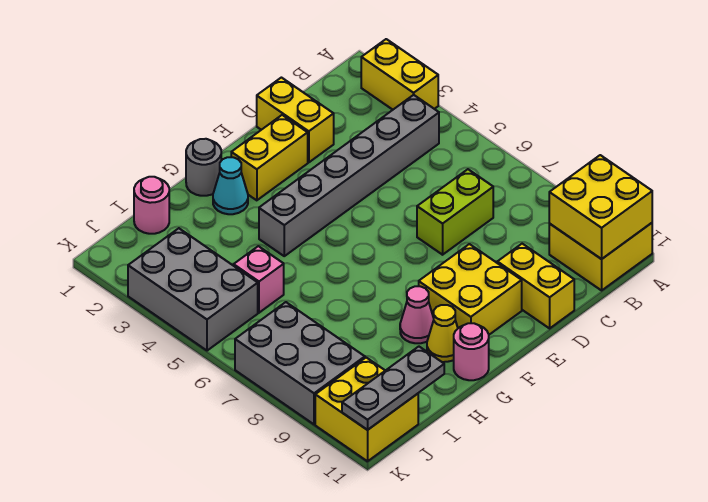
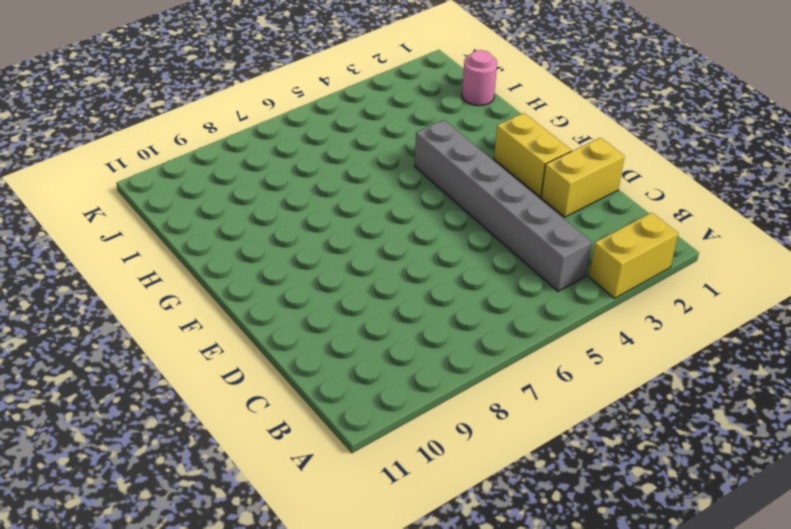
none -> yellow 2x2 brick [549,223,652,290]
none -> lime 1x2 brick [417,169,493,255]
none -> yellow 1x2 brick [497,244,574,328]

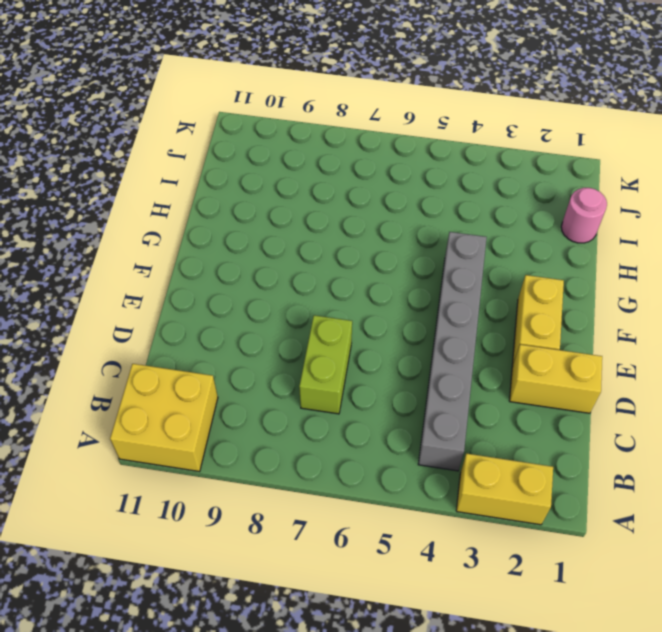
none -> yellow 1x2 brick [497,244,574,328]
none -> yellow 2x2 brick [419,244,522,335]
none -> grey 1x1 round brick [186,139,221,196]

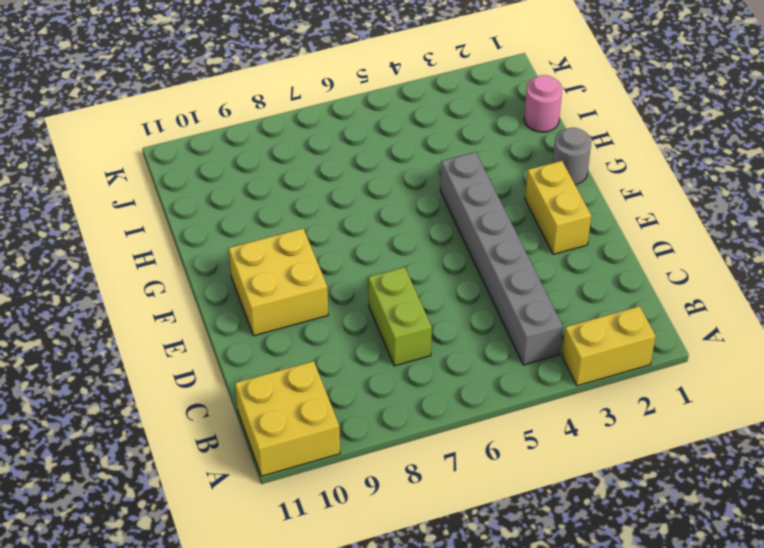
none -> yellow 1x2 brick [257,78,334,162]
none -> yellow 1x2 brick [497,244,574,328]
none -> cyan 1x1 cone [213,157,248,214]

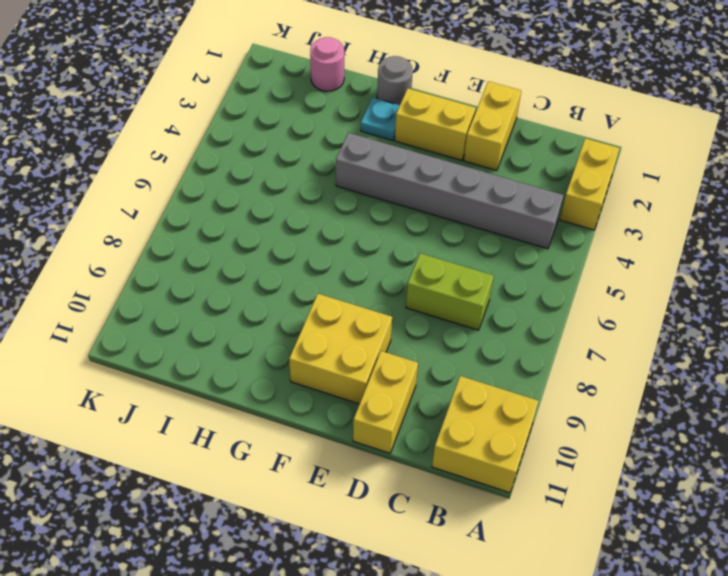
cyan 1x1 plate [361,98,400,141] -> cyan 1x1 cone [213,157,248,214]
none -> pink 1x1 cone [400,286,434,343]
none -> yellow 1x1 cone [427,305,458,362]
none -> pink 1x1 round brick [454,323,489,380]

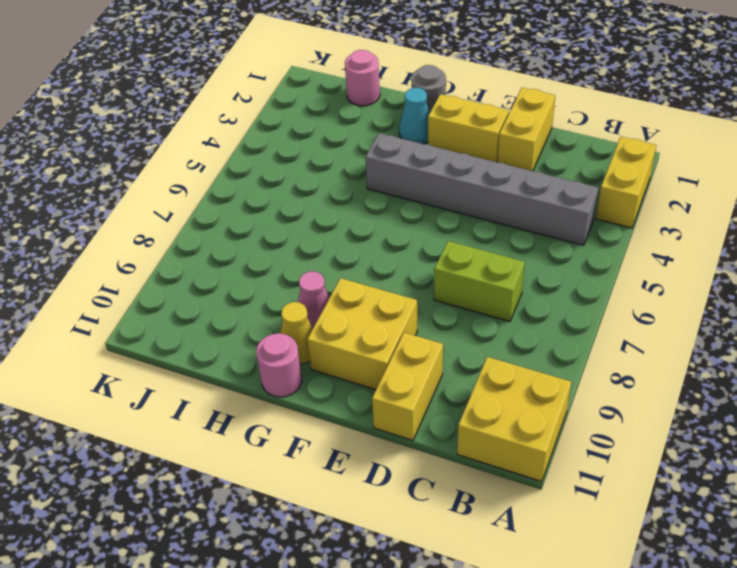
none -> pink 1x1 brick [234,246,284,313]
none -> grey 2x3 brick [128,228,258,351]
none -> grey 2x3 brick [235,302,365,424]

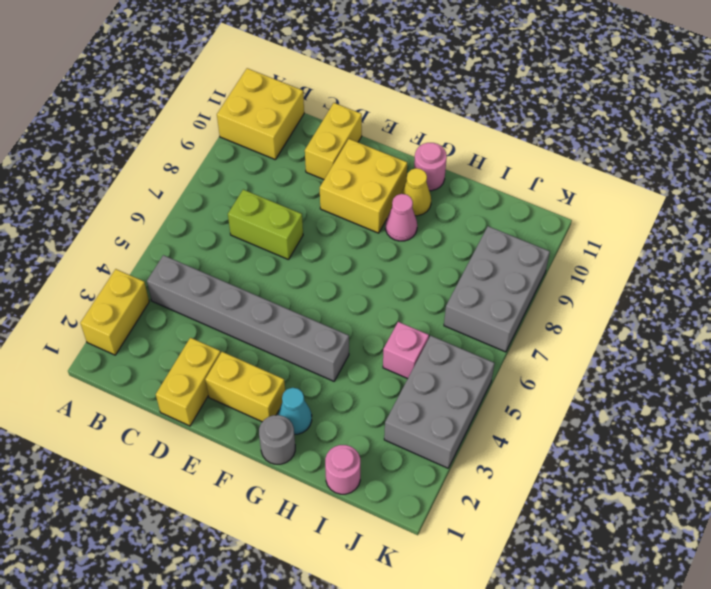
none -> yellow 2x2 brick [315,358,418,461]
none -> yellow 2x2 brick [549,155,652,259]
none -> grey 1x3 plate [342,347,444,430]

